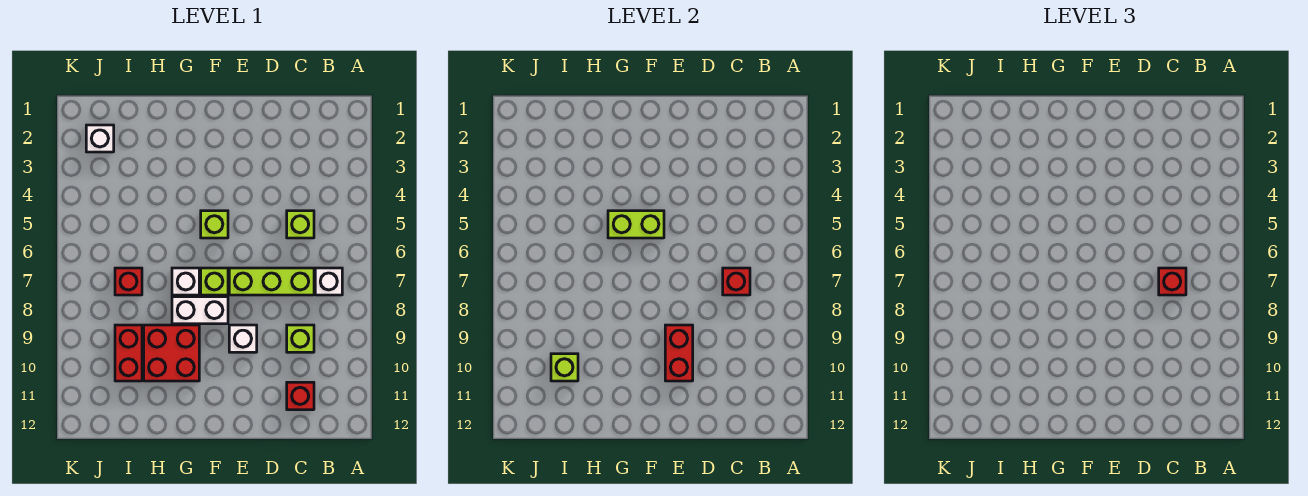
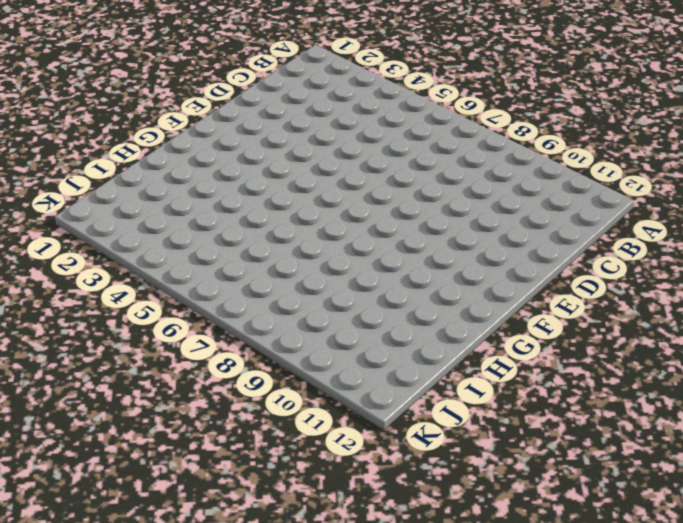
none -> white 1x1 brick [315,268,342,295]
none -> lime 1x1 brick [287,211,314,238]
none -> lime 1x3 brick [229,268,314,295]

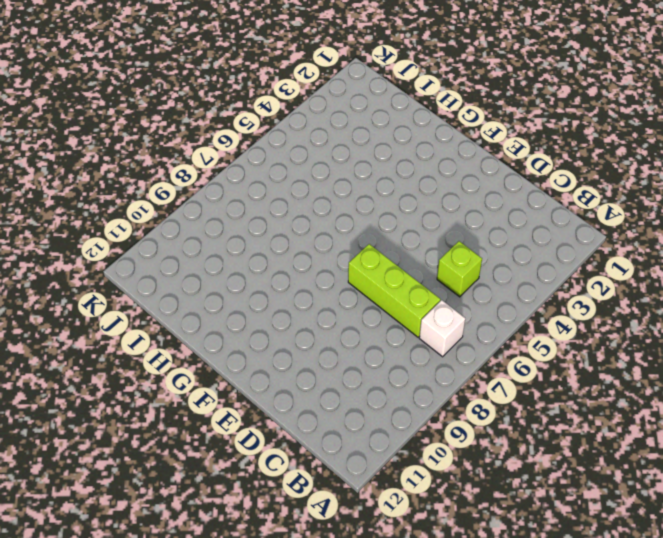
none -> lime 1x1 brick [287,325,314,352]
none -> red 1x1 brick [287,382,314,410]
none -> white 1x1 brick [229,325,257,352]

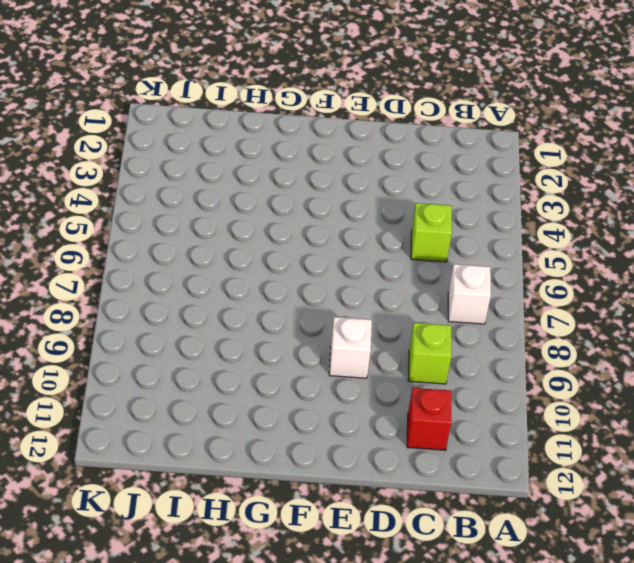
none -> lime 1x3 brick [229,268,314,295]
none -> lime 1x1 brick [201,211,228,238]
none -> lime 1x1 brick [201,268,228,295]

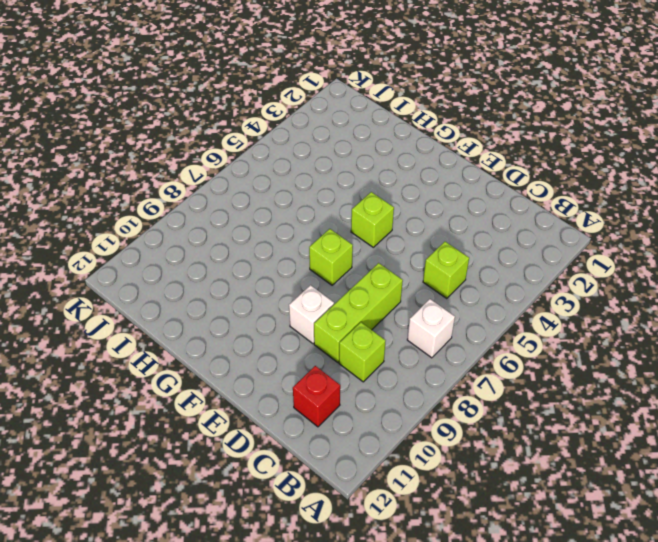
lime 1x3 brick [314,263,403,362] -> lime 1x3 brick turned to [229,268,314,295]
none -> white 1x2 brick [172,297,228,324]
none -> white 1x1 brick [172,268,199,295]
none -> red 2x2 brick [144,325,199,381]

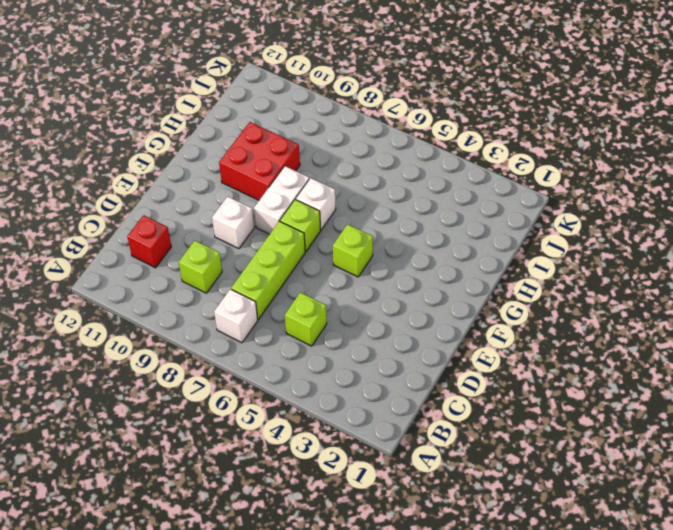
none -> red 1x1 brick [115,268,142,295]
none -> red 1x2 brick [115,325,142,381]
none -> white 1x1 brick [86,125,114,152]

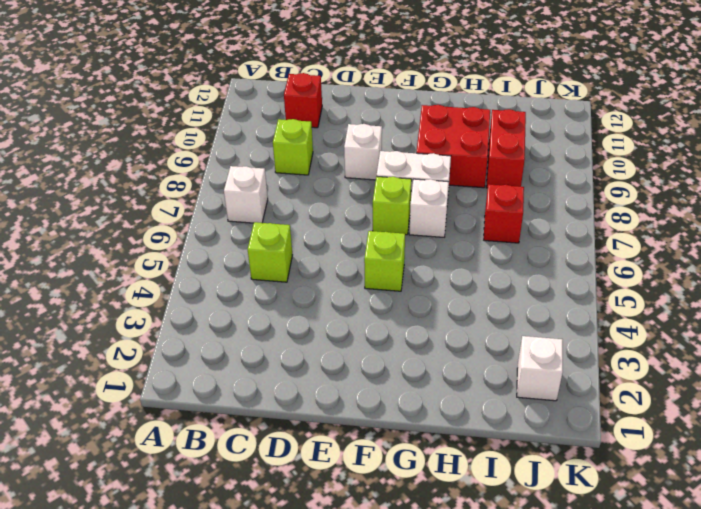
none -> lime 1x3 brick [229,268,314,295]
none -> red 1x1 brick [723,268,750,295]
none -> red 1x2 brick [665,325,693,381]

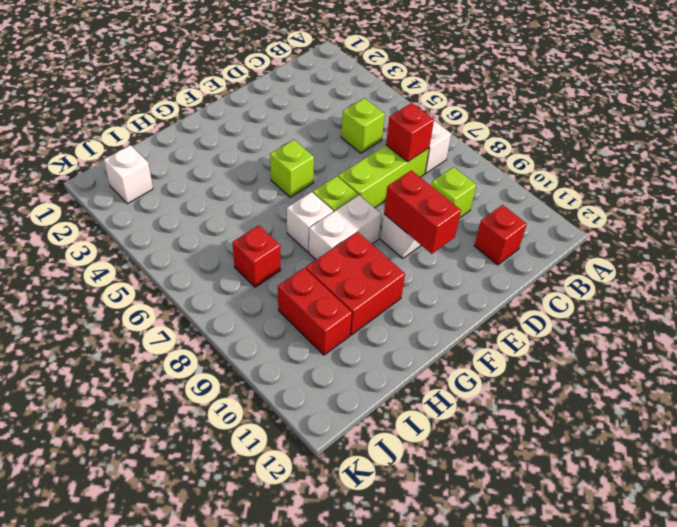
none -> lime 1x2 brick [608,211,664,238]
none -> lime 1x1 brick [551,354,578,381]
none -> red 1x1 brick [1159,268,1186,295]

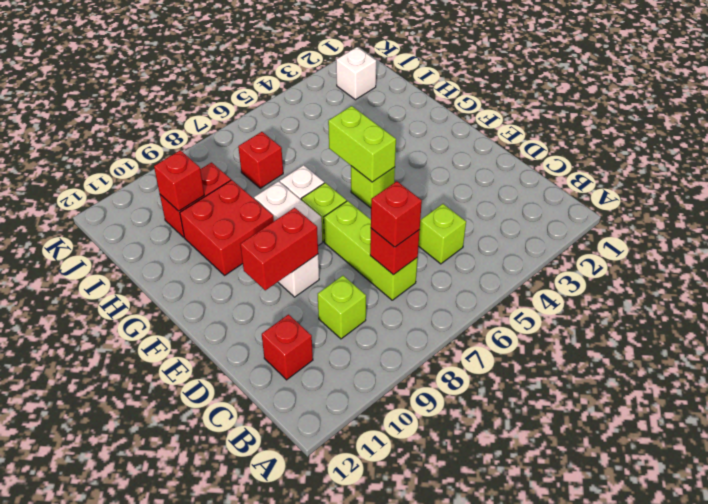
red 1x1 brick [154,150,204,211] -> lime 1x1 brick [551,354,578,381]
none -> white 1x1 brick [315,268,342,295]

